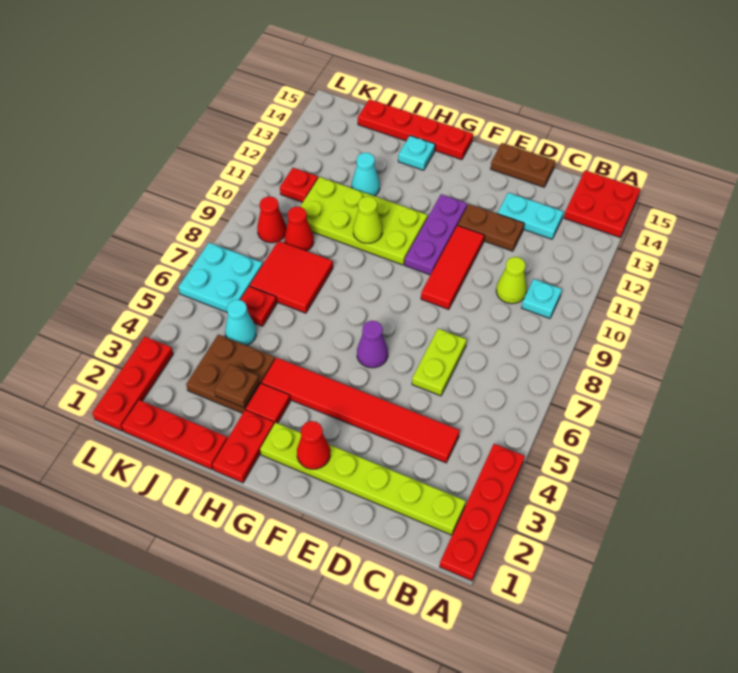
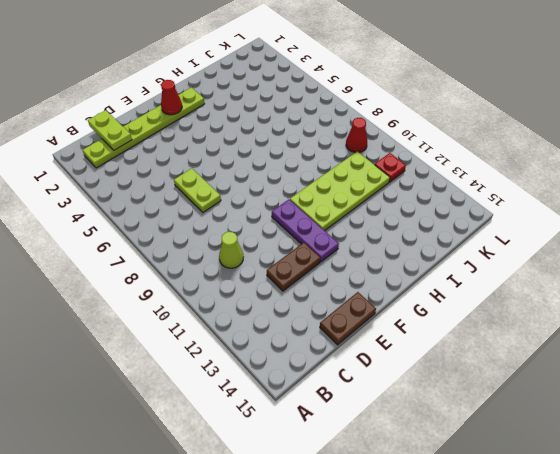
lime 1x2 plate [88,110,132,150] -> none
none -> red 1x4 plate [440,444,525,581]
none -> red 2x2 plate [564,170,640,237]
none -> cyan 1x1 plate [522,279,562,318]
none -> red 1x6 tile [262,358,460,463]

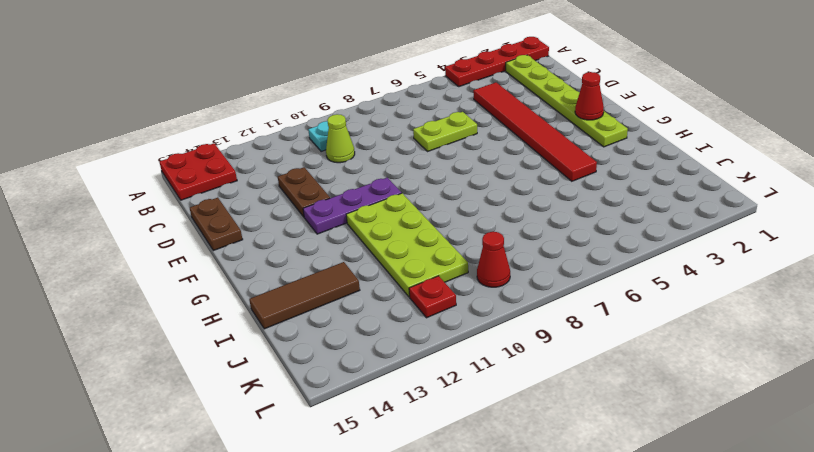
brown 1x3 tile [249,262,360,329] -> red 1x4 plate [358,99,473,160]
none -> cyan 1x2 plate [497,193,563,239]
none -> red 1x3 tile [421,225,484,310]
none -> purple 1x1 cone [357,321,388,368]
none -> red 1x2 plate [212,410,274,483]

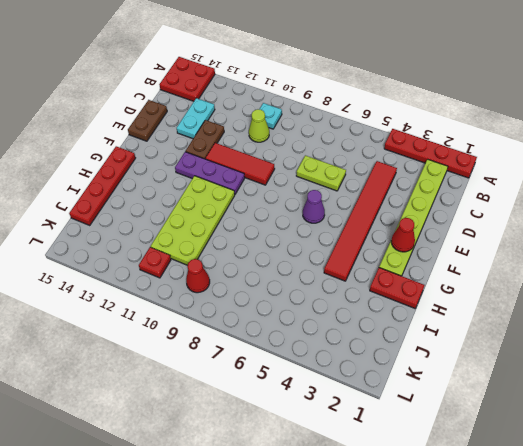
none -> red 1x1 tile [246,383,290,424]
none -> cyan 1x1 plate [398,136,435,170]
none -> red 1x3 plate [122,400,227,469]
none -> brown 2x2 plate [186,334,275,413]

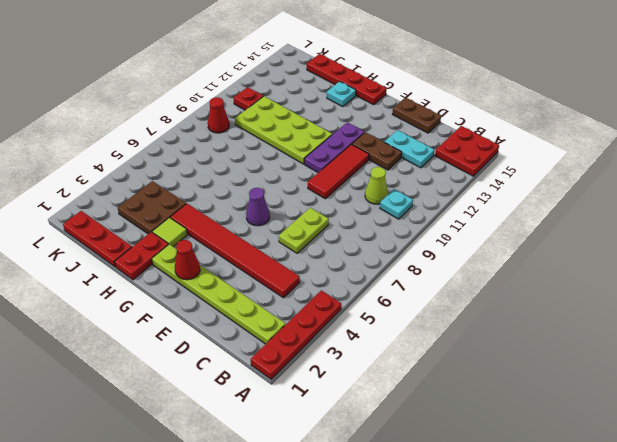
lime 1x1 tile [152,218,187,247] -> red 1x1 tile [246,383,290,424]
none -> red 2x2 tile [250,241,333,313]
none -> cyan 1x1 cone [352,153,380,196]
none -> cyan 1x1 cone [225,300,256,346]
none -> red 1x1 plate [240,286,277,326]

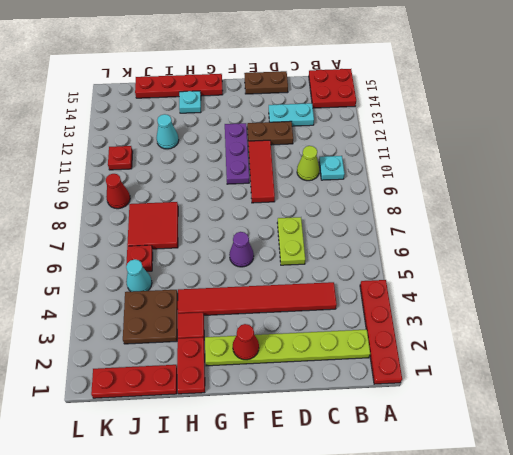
none -> lime 2x4 plate [300,177,428,265]
none -> red 1x1 cone [285,207,314,251]
none -> cyan 2x2 plate [178,243,263,312]
none -> red 1x3 plate [92,336,173,431]

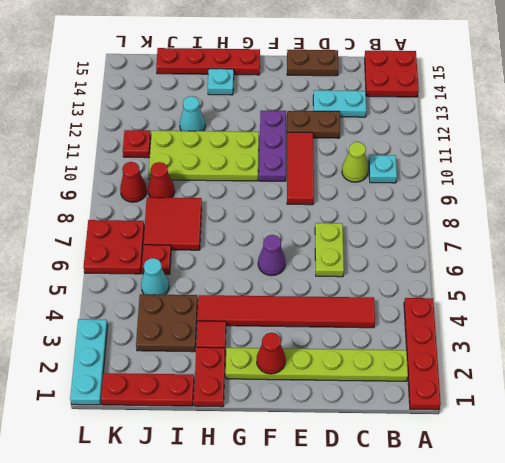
red 2x2 plate [84,220,144,274] -> cyan 2x2 plate [178,243,263,312]
cyan 1x3 plate [70,319,108,405] -> red 1x3 plate [92,336,173,431]
none -> lime 1x1 cone [353,197,382,243]
none -> brown 1x1 plate [214,364,259,408]

